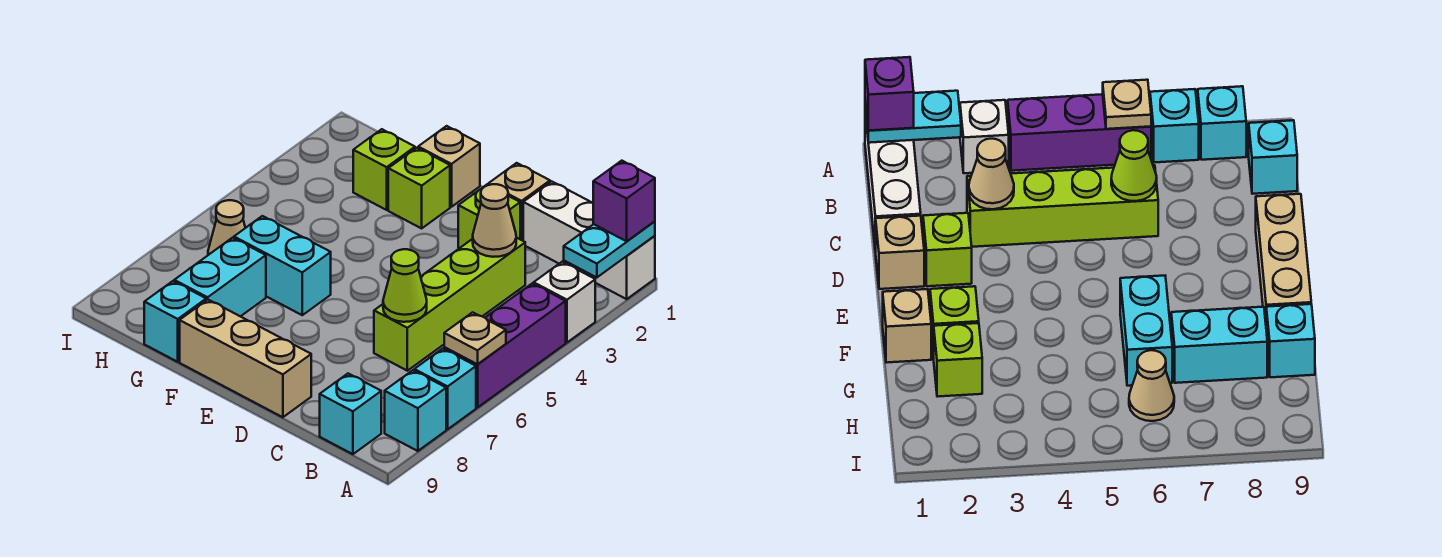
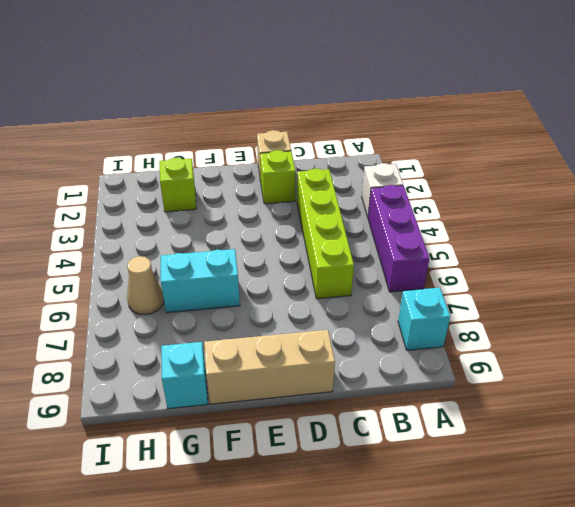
none -> white 1x3 brick [523,181,655,299]
none -> cyan 1x1 brick [414,349,476,429]
none -> cyan 1x1 brick [320,374,381,454]

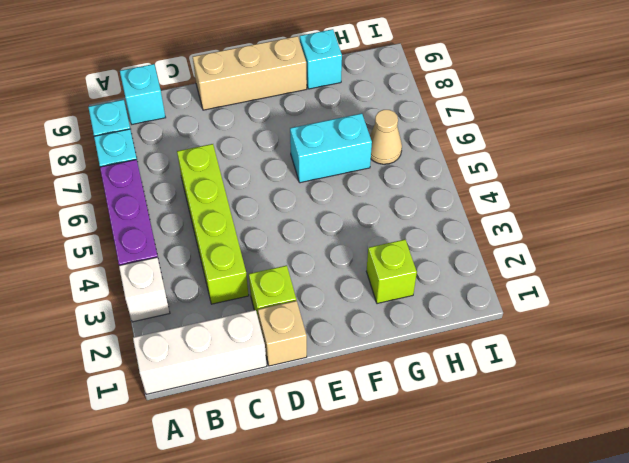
none -> tan 1x1 brick [418,126,480,207]
none -> lime 1x1 brick [388,148,450,228]
none -> cyan 1x2 brick [174,238,266,316]

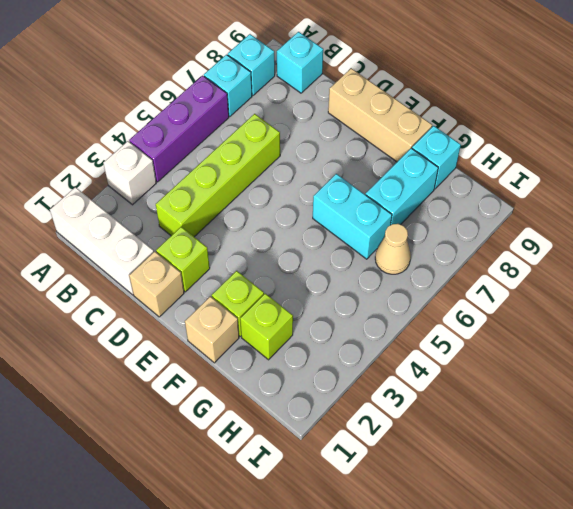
none -> cyan 1x2 plate [564,221,655,278]
none -> tan 1x1 plate [444,312,506,364]
none -> tan 1x1 cone [473,184,516,257]

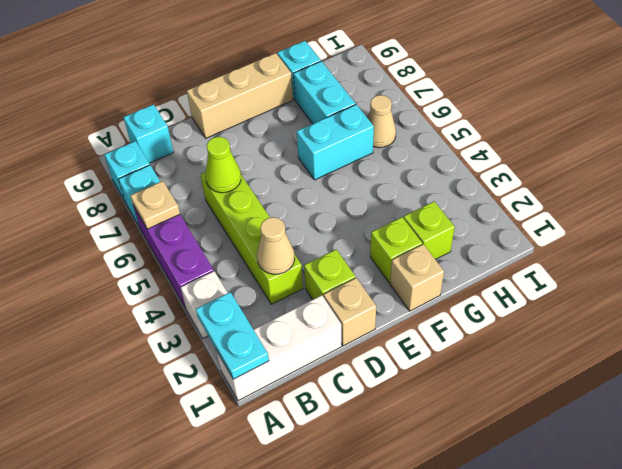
none -> purple 1x1 brick [593,161,655,241]

